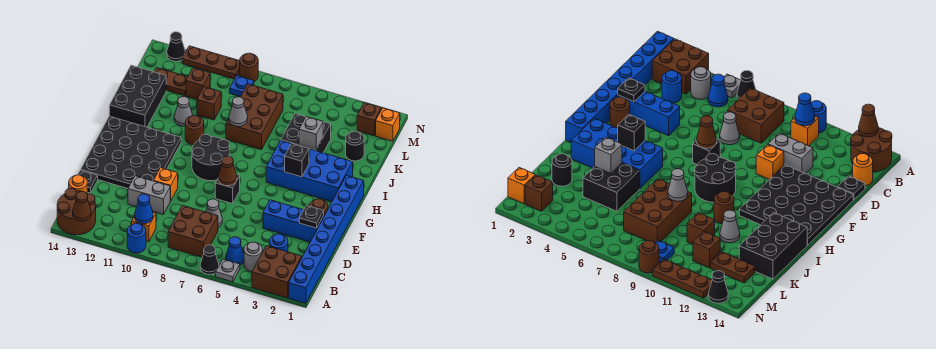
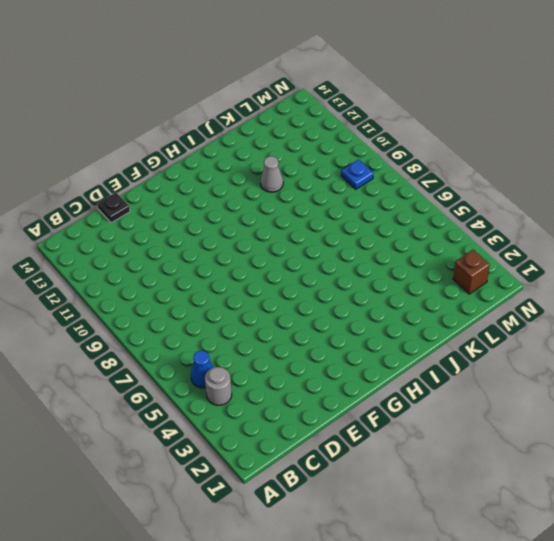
none -> blue 1x8 brick [289,175,364,303]
none -> brown 2x2 brick [252,246,302,298]
none -> grey 1x1 plate [216,259,240,282]
none -> black 1x1 cone [200,245,219,275]

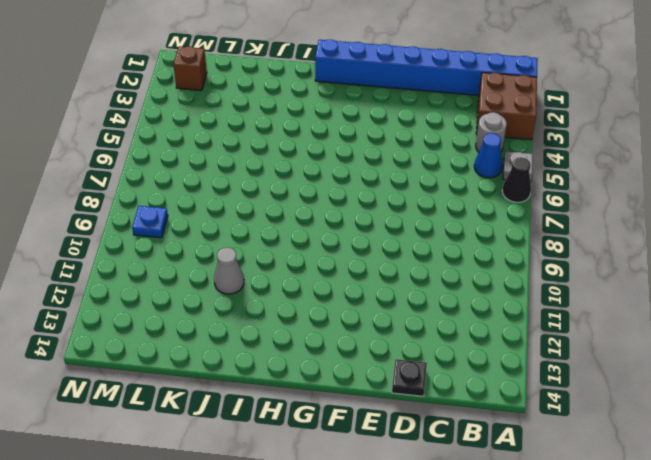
none -> blue 1x1 round brick [127,223,146,253]
none -> brown 2x2 round brick [57,189,96,235]
none -> brown 2x2 brick [168,205,218,257]
none -> orange 1x1 brick [132,212,156,242]

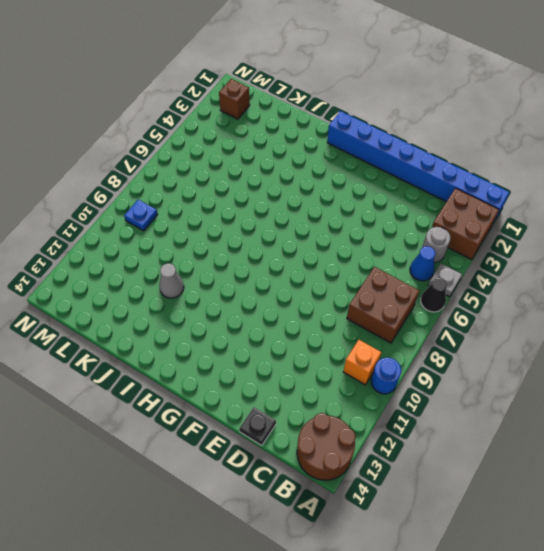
none -> blue 1x1 round brick [269,234,288,252]
none -> orange 1x1 round brick [69,175,87,193]
none -> grey 1x1 cone [206,199,222,227]
none -> grey 1x2 brick [128,176,170,215]

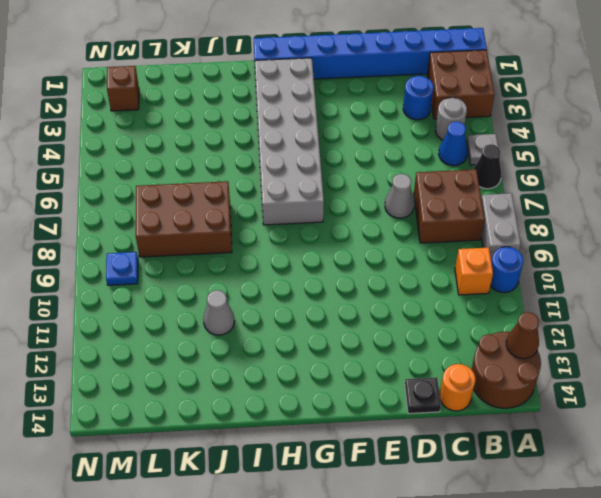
grey 1x2 brick [481,193,521,262] -> grey 1x2 brick moved to [128,176,170,215]
grey 2x6 brick [255,58,324,225] -> blue 2x4 brick [266,141,353,202]
none -> blue 1x3 brick [263,200,324,242]
none -> orange 1x1 brick [154,168,178,201]
none -> black 4x4 plate [81,116,181,188]
none -> brown 1x1 round brick [309,199,328,216]

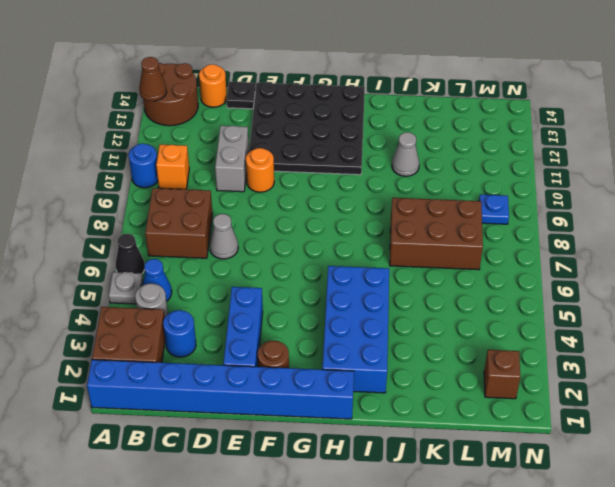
orange 1x1 round brick [246,148,274,192] -> orange 1x1 brick [154,168,178,201]
none -> black 1x1 brick [215,175,240,204]
none -> black 2x2 round brick [192,134,230,181]
none -> brown 1x1 round brick [185,115,204,145]
none -> black 2x3 brick [109,65,166,127]

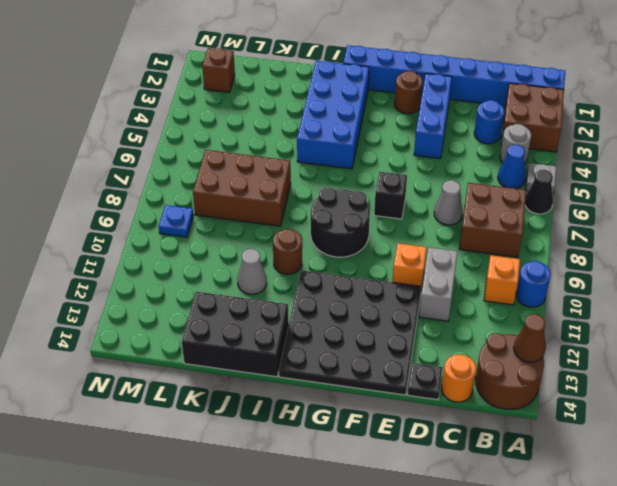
none -> black 2x2 brick [281,113,331,153]
none -> black 1x1 round brick [346,131,364,161]
none -> brown 1x1 brick [197,87,221,120]
none -> brown 1x1 brick [186,68,210,99]

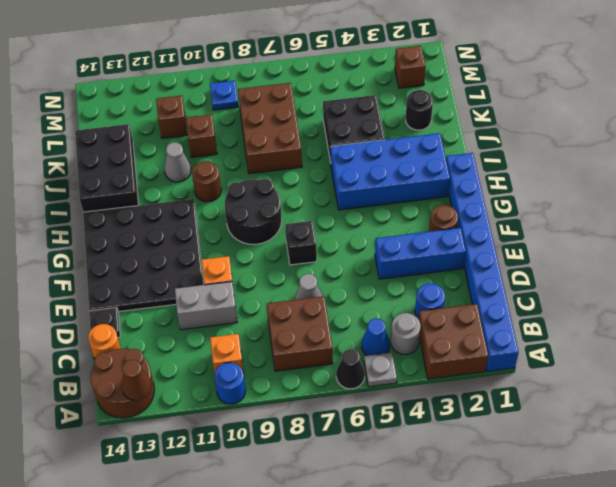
none -> brown 1x2 plate [154,68,188,96]
none -> orange 1x1 brick [376,108,400,141]
none -> brown 1x1 round brick [240,53,258,82]
none -> brown 1x3 plate [182,46,240,79]

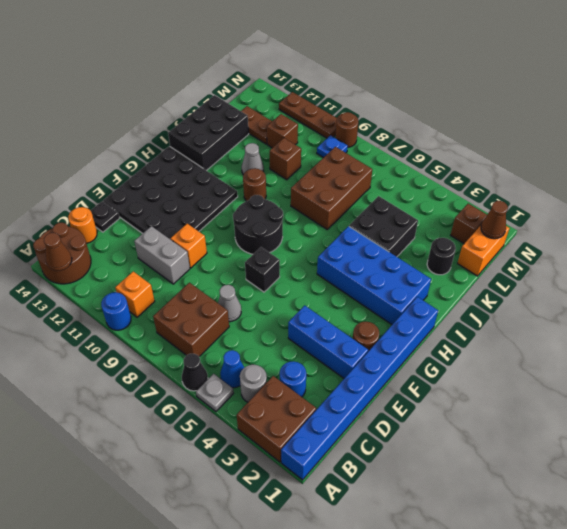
orange 1x2 brick [457,226,509,276] -> orange 1x1 brick [376,108,400,141]
brown 1x1 cone [481,201,508,239] -> brown 1x1 cone moved to [218,156,237,186]
none -> black 1x1 cone [167,32,185,61]
none -> blue 1x1 cone [135,194,153,224]
none -> black 1x1 plate [299,205,324,228]
none -> black 1x1 brick [285,143,309,177]

